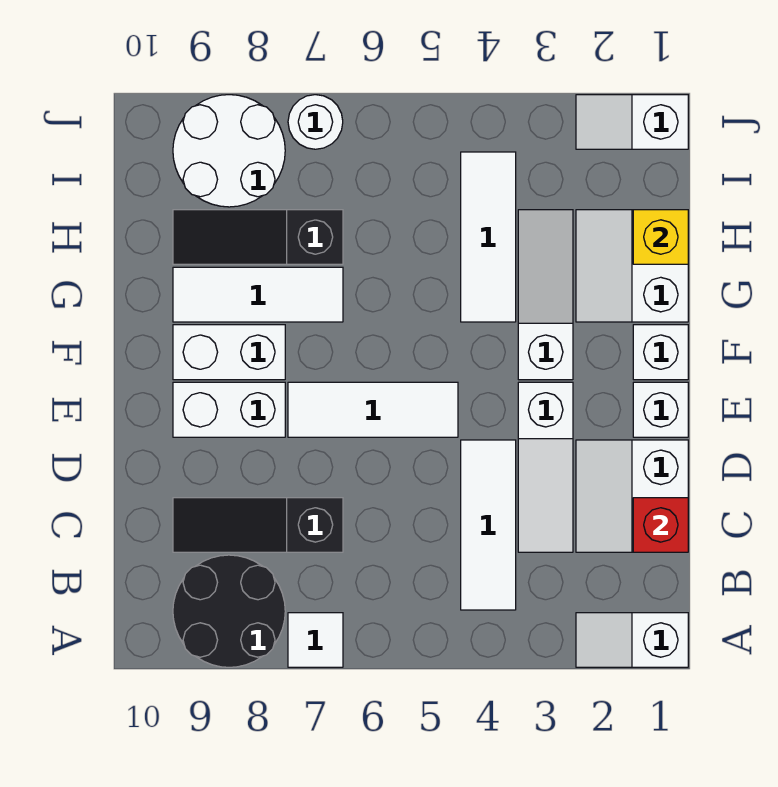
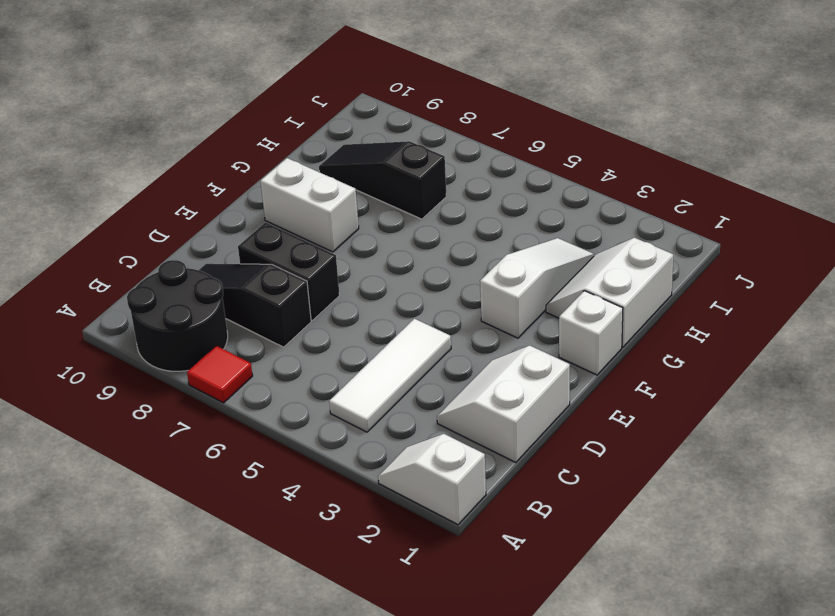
red 1x1 tile [187,346,253,403] -> white 1x1 tile [288,613,343,667]
black 1x2 brick [238,222,340,320] -> none
none -> white 1x3 slope [518,382,573,552]
none -> white 1x1 brick [633,382,688,437]
none -> white 1x3 tile [288,382,458,437]

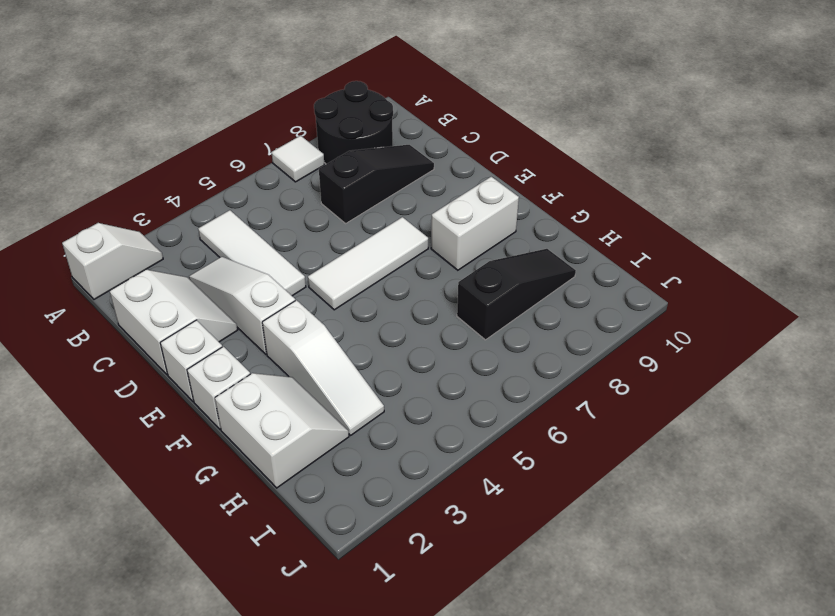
none -> white 1x2 brick [173,382,285,437]
none -> white 1x3 tile [461,152,516,322]
none -> white 1x3 tile [173,267,343,322]

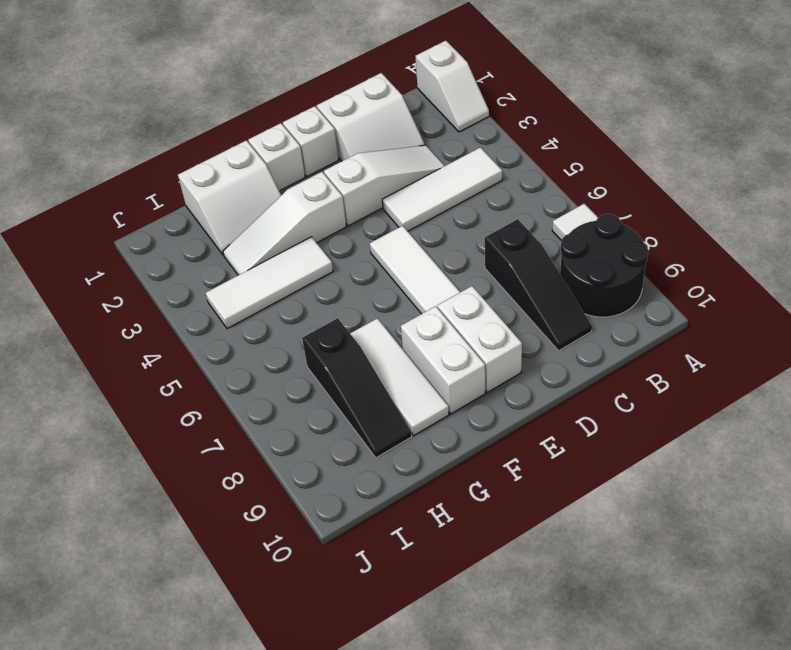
none -> white 2x2 round brick [173,95,285,207]
none -> white 1x2 slope [576,95,688,149]
none -> white 1x1 round brick [288,95,343,149]

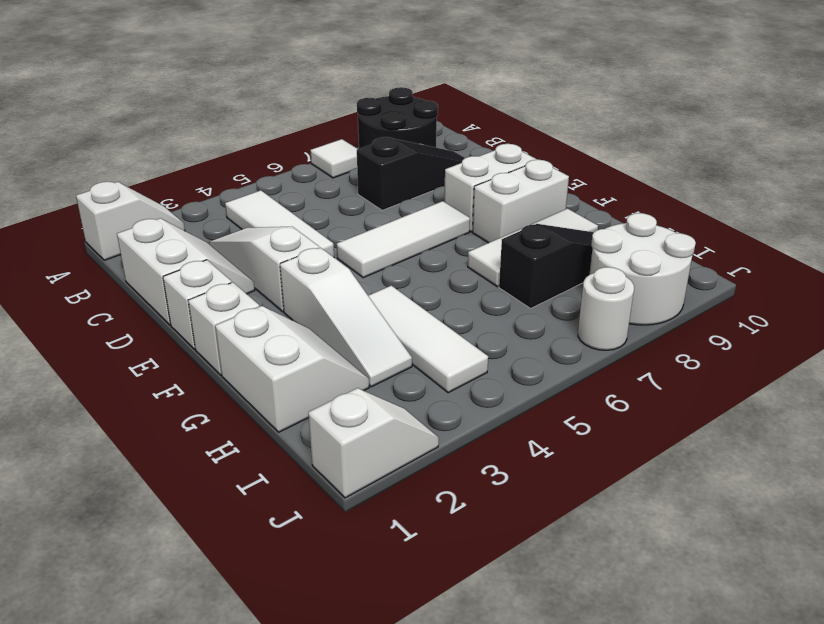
none -> red 1x1 brick [633,498,688,552]
none -> yellow 1x1 brick [633,210,688,264]

